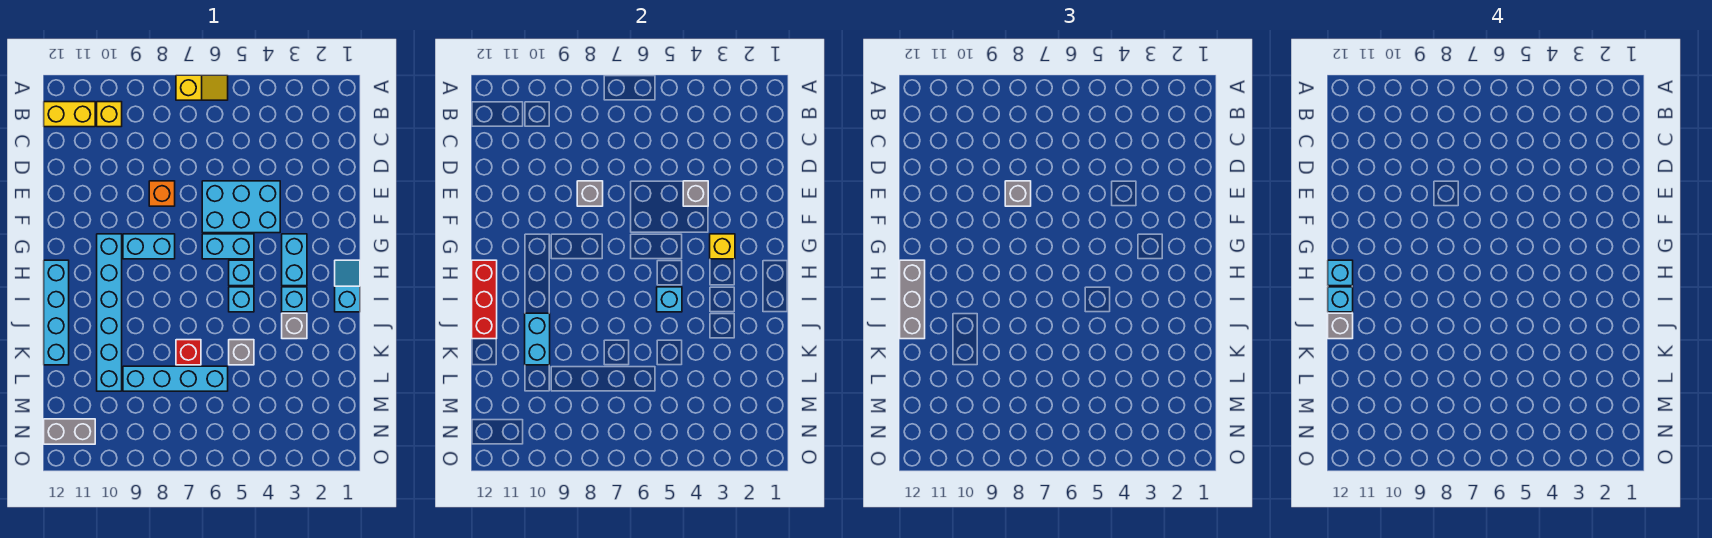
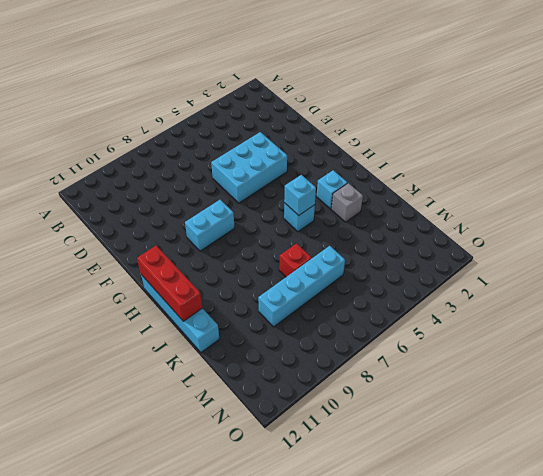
none -> yellow 1x2 slope [176,75,228,100]
none -> yellow 1x1 brick [97,102,122,127]
none -> yellow 1x2 brick [44,102,95,127]
none -> orange 1x1 brick [149,181,175,206]

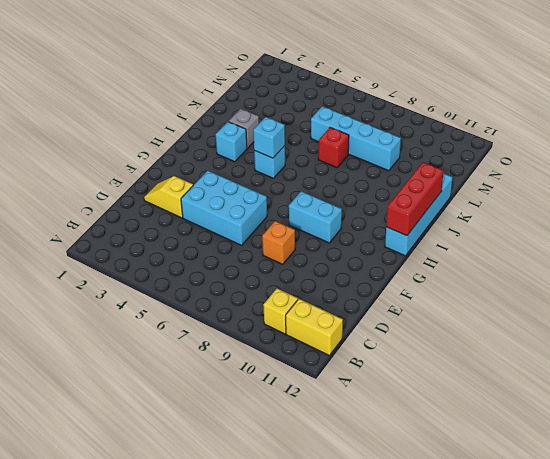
yellow 1x2 slope [144,176,193,218] -> yellow 1x2 slope moved to [176,75,228,100]
none -> cyan 1x2 brick [282,234,307,286]
none -> cyan 1x2 brick [202,234,254,259]
none -> cyan 1x6 brick [97,234,122,391]
none -> cyan 1x2 slope [335,260,360,312]

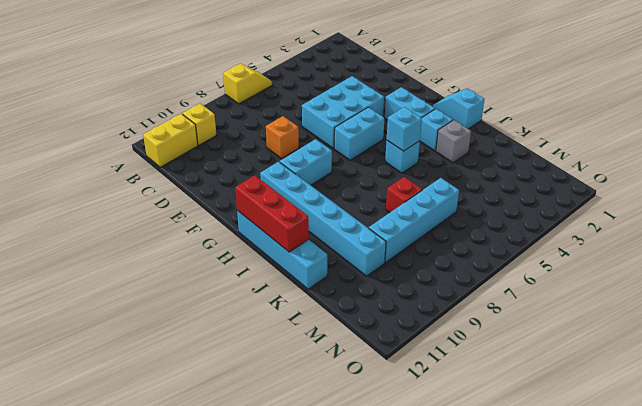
none -> cyan 1x1 brick [229,260,254,286]
none -> grey 1x1 brick [229,340,254,365]
none -> grey 1x2 brick [44,419,95,444]
none -> grey 1x1 brick [683,181,708,206]

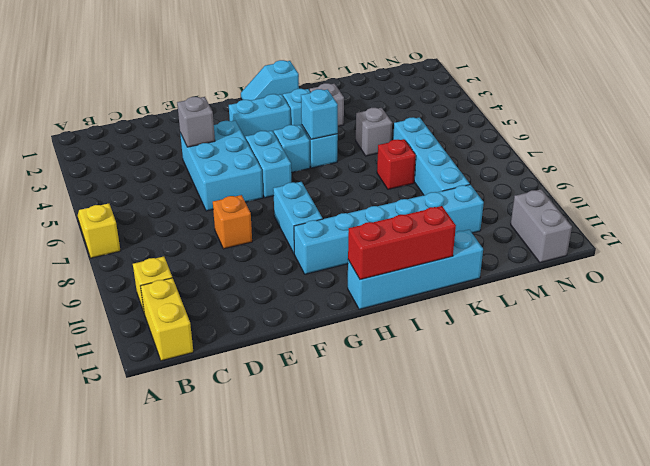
none -> grey 1x1 brick [577,181,603,206]
none -> yellow 1x1 brick [710,234,735,259]
none -> cyan 1x2 brick [525,313,550,365]
none -> grey 1x1 brick [1005,181,1031,206]

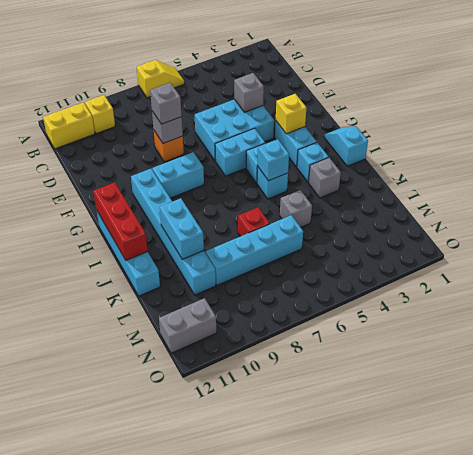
none -> grey 1x3 brick [900,260,925,339]
none -> cyan 1x1 brick [1328,260,1353,286]
none -> cyan 1x1 brick [1328,287,1353,312]
none -> grey 1x1 brick [1328,313,1353,339]

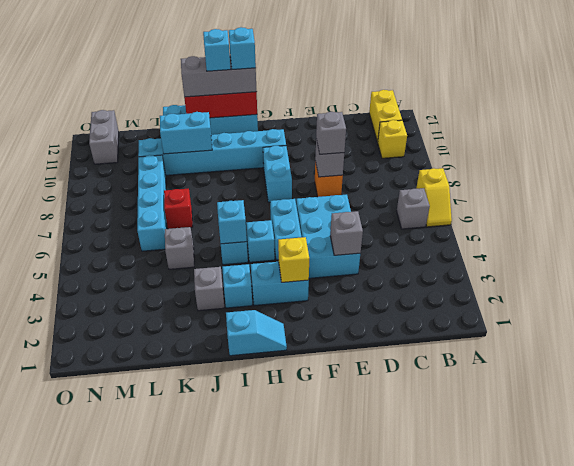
grey 1x1 brick [397,188,430,229] -> grey 1x1 brick moved to [1328,313,1353,339]

